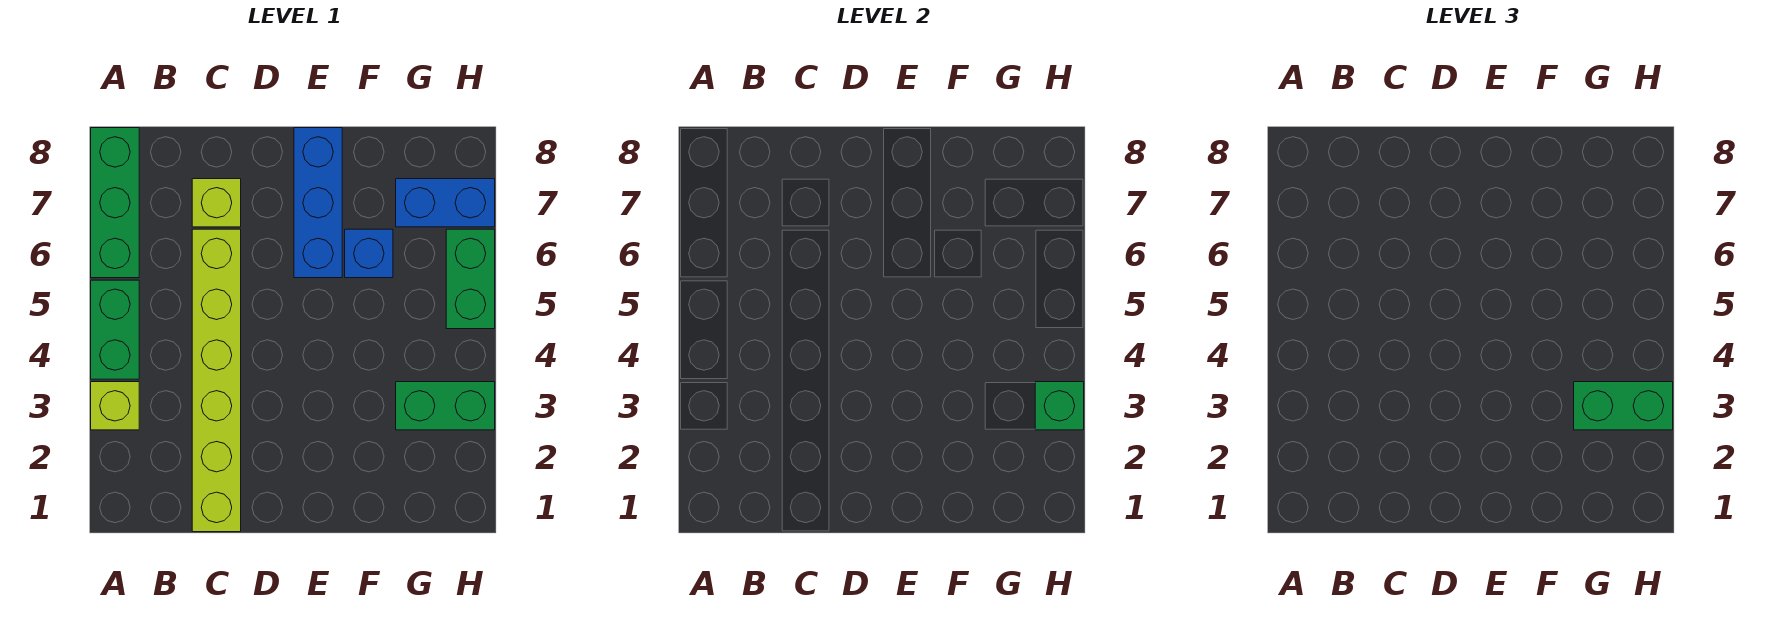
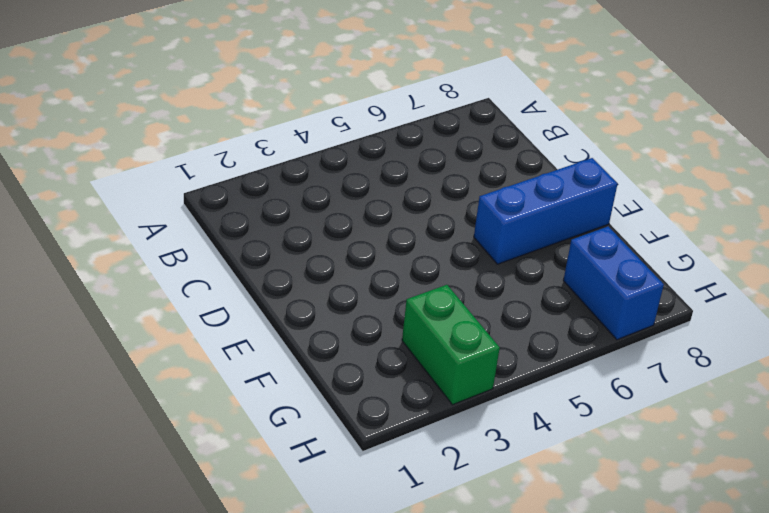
none -> lime 1x1 brick [91,382,139,430]
none -> green 1x2 brick [91,280,139,379]
none -> green 1x3 brick [91,128,139,278]

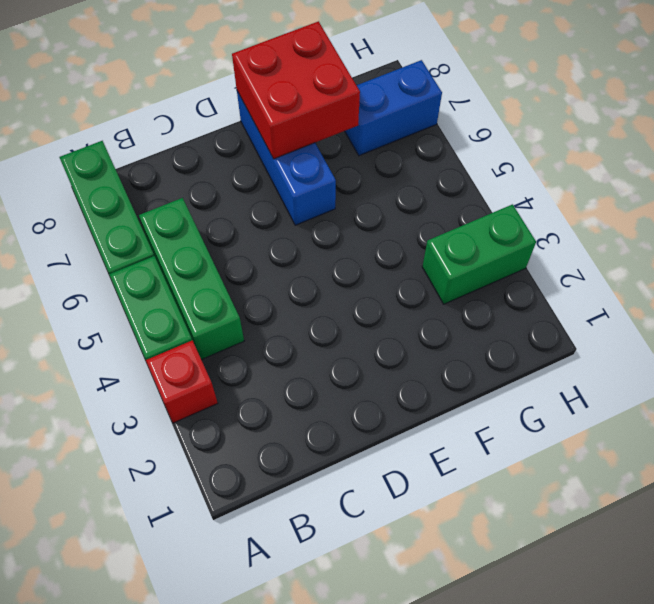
red 1x1 brick [146,340,218,423] -> lime 1x1 brick [91,382,139,430]
green 1x3 brick [139,198,244,360] -> none
red 2x2 brick [232,21,360,159] -> none
none -> lime 1x6 brick [192,229,241,532]
none -> lime 1x1 brick [192,179,241,227]
none -> blue 1x1 brick [345,229,393,278]

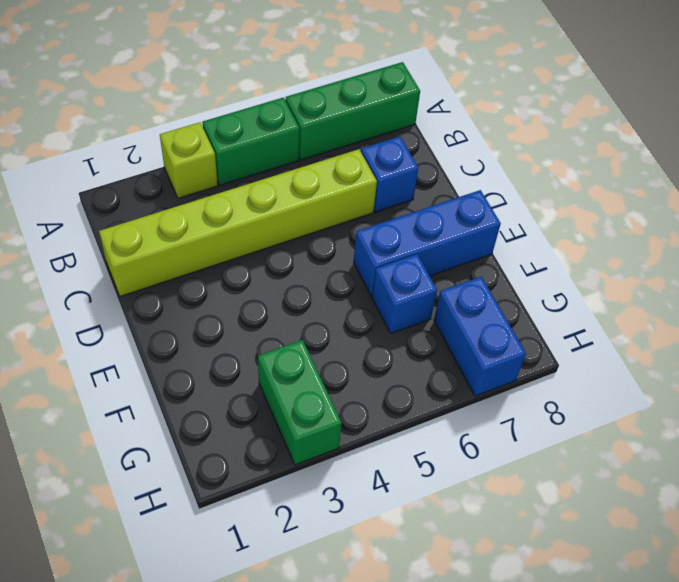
blue 1x1 brick [361,136,418,212] -> lime 1x1 brick [192,179,241,227]
none -> green 1x2 brick [446,229,495,329]
none -> green 1x1 brick [1035,382,1084,430]
none -> green 1x2 brick [1574,382,1673,430]

